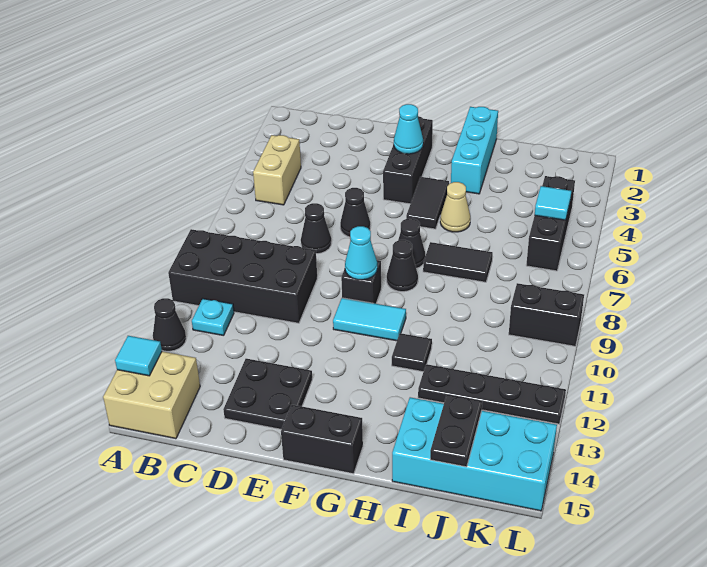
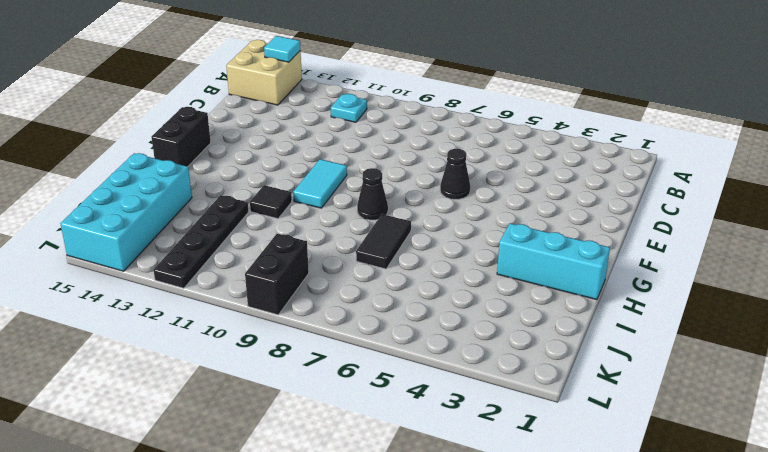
none -> black 2x4 brick [168,229,317,323]
none -> black 1x1 cone [153,298,186,351]
none -> tan 1x2 brick [253,135,301,205]

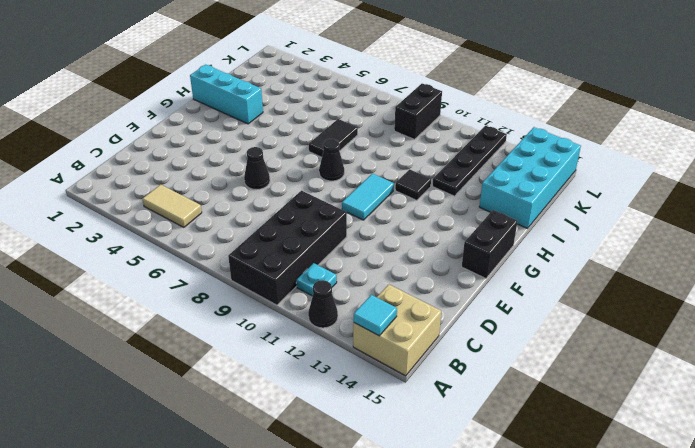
tan 1x2 tile [143,185,202,227] -> tan 1x2 brick [253,135,301,205]
none -> black 1x1 cone [301,203,331,254]
none -> black 2x2 plate [223,359,312,429]
none -> black 1x3 brick [383,116,433,204]

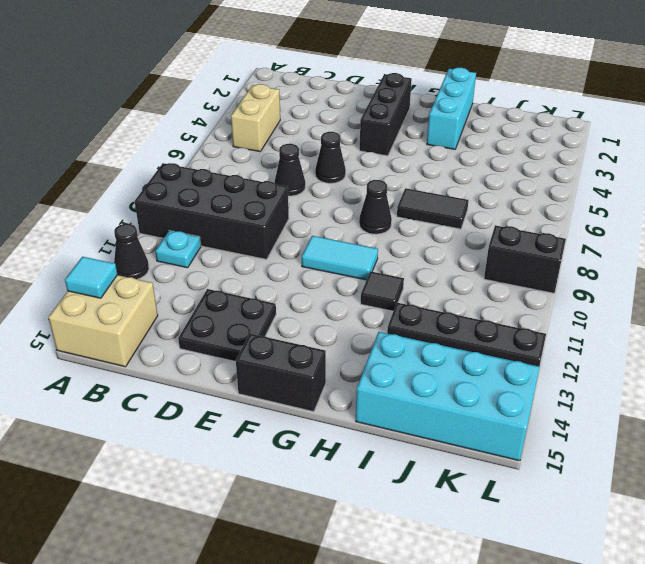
none -> black 1x1 brick [341,260,381,304]
none -> black 1x2 tile [406,177,449,229]
none -> black 1x1 cone [398,218,425,268]

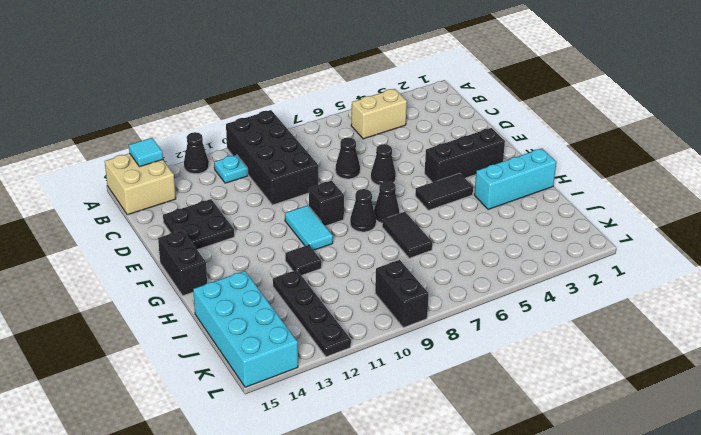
none -> tan 1x1 cone [440,182,470,232]
none -> black 1x3 brick [526,176,575,271]
none -> cyan 1x1 cone [394,104,423,154]

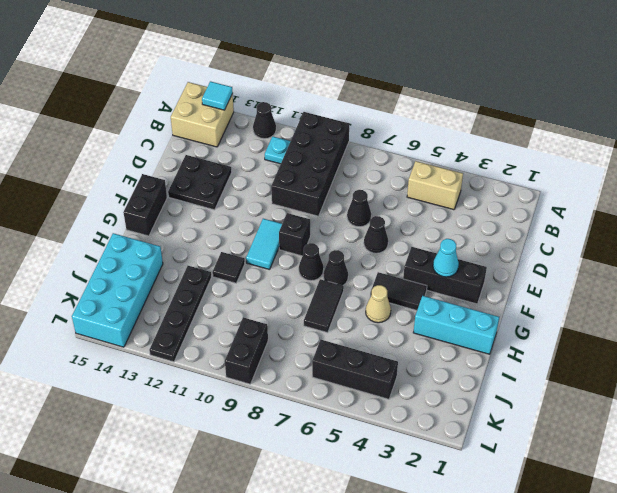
none -> cyan 1x1 cone [345,226,377,280]
none -> black 1x2 plate [430,394,482,467]
none -> cyan 1x1 tile [535,186,571,220]

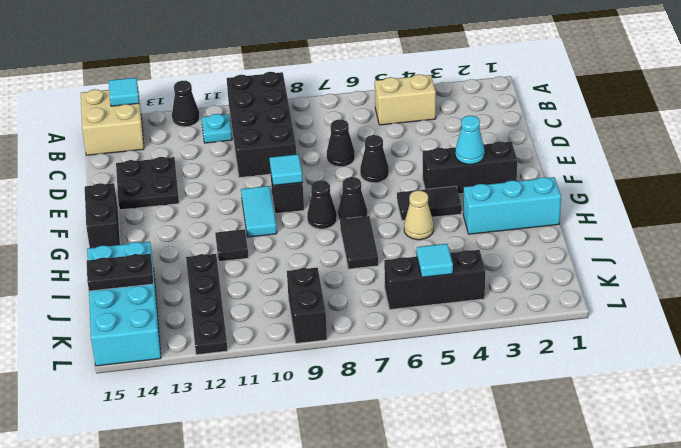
cyan 1x1 tile [270,154,303,185] -> cyan 1x1 cone [345,226,377,280]

